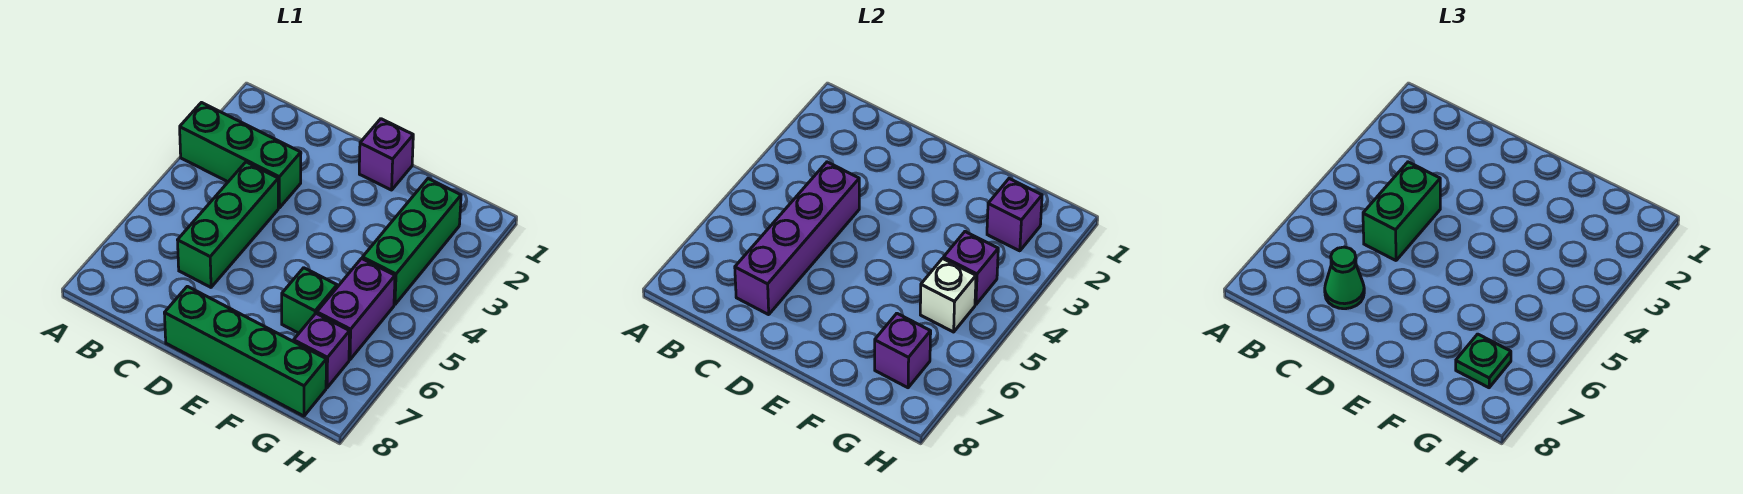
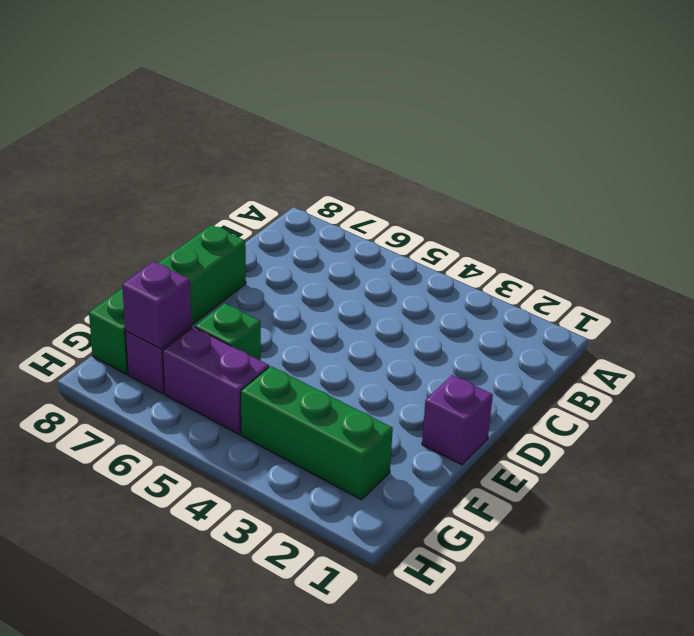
none -> green 1x3 brick [180,103,301,208]
none -> green 1x3 brick [178,162,278,287]
none -> purple 1x4 brick [735,162,859,315]

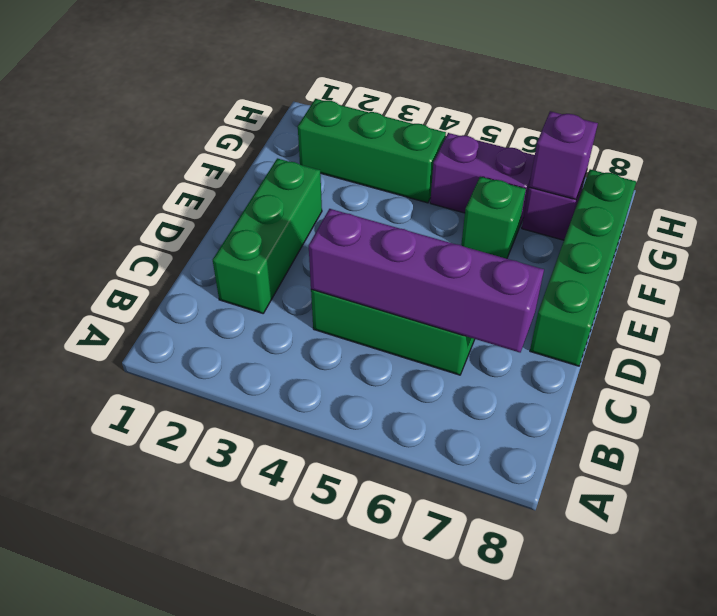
green 1x3 brick [213,158,322,313] -> green 1x3 brick moved to [180,103,301,208]
none -> purple 1x1 brick [359,119,413,190]
none -> purple 1x1 brick [987,179,1042,251]
none -> purple 1x1 brick [943,232,998,305]

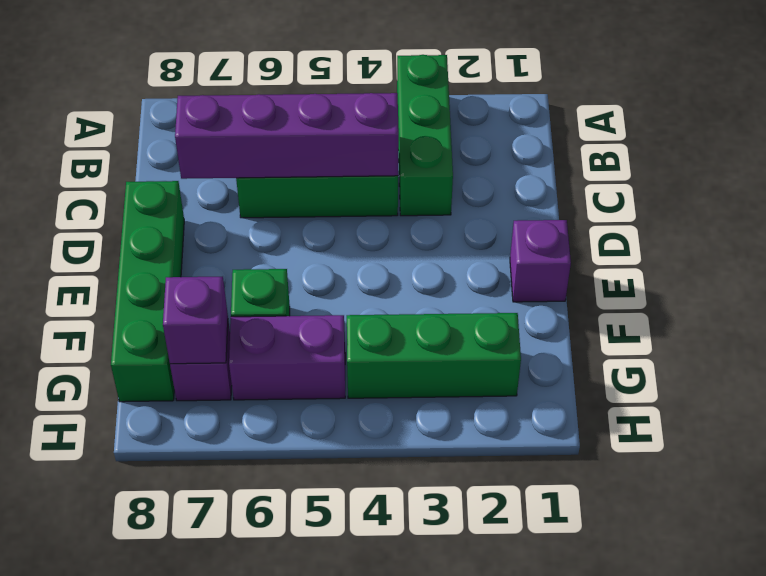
none -> purple 1x1 brick [987,179,1042,251]
none -> purple 1x1 brick [943,232,998,305]
none -> white 1x1 brick [920,258,976,332]

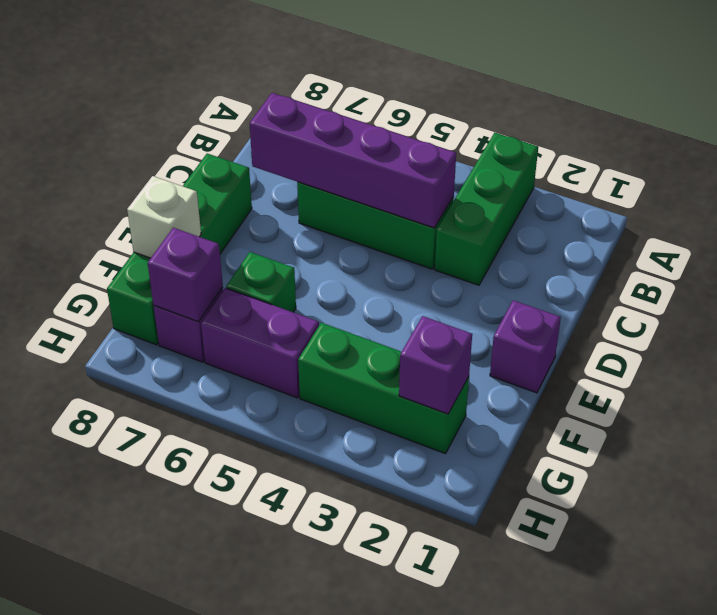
white 1x1 brick [127,176,201,258] -> white 1x1 brick moved to [920,258,976,332]
none -> purple 1x1 brick [943,232,998,305]
none -> green 1x2 brick [1363,162,1440,260]
none -> green 1x1 cone [1325,247,1364,309]

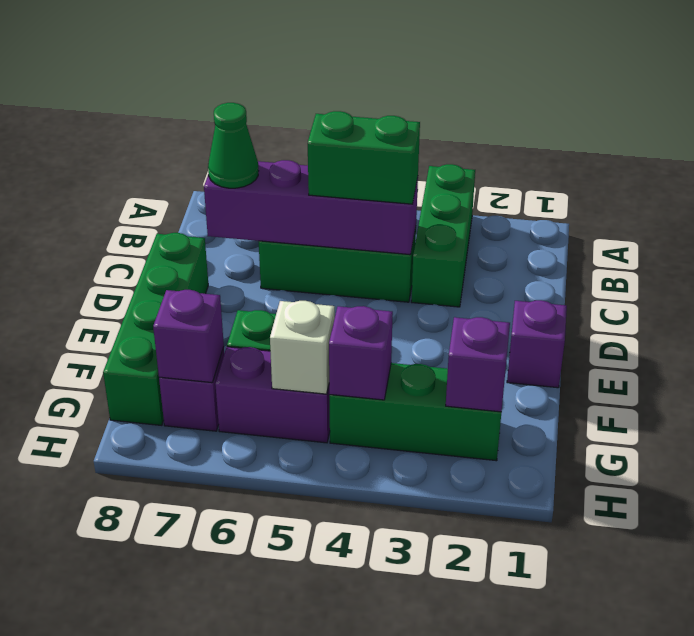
none -> green 1x1 plate [1456,334,1511,388]

